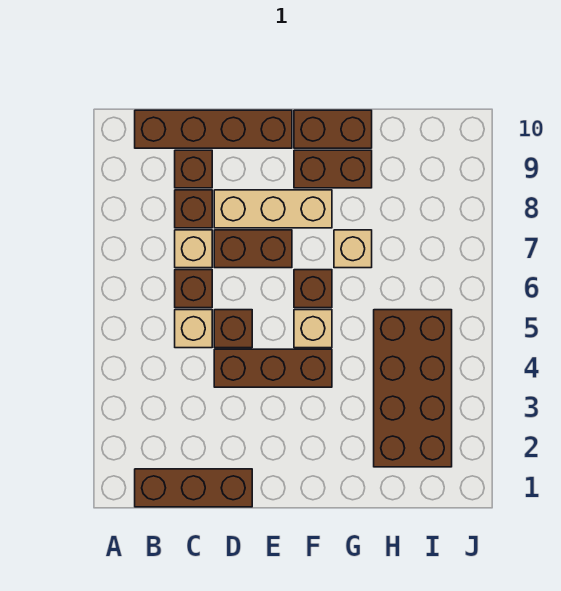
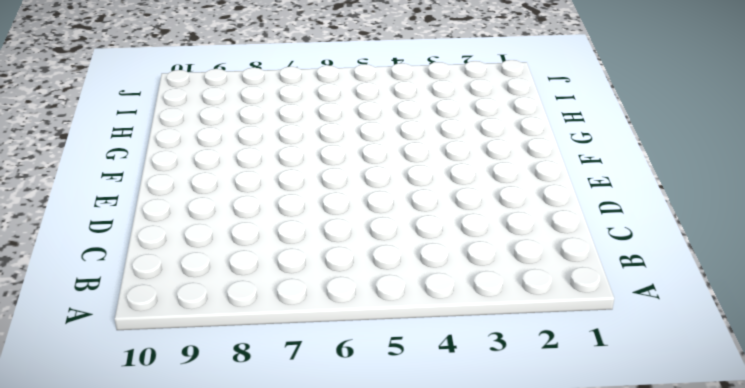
none -> brown 1x3 brick [135,469,252,507]
none -> brown 1x4 brick [135,110,292,148]
none -> tan 1x1 brick [175,310,212,348]

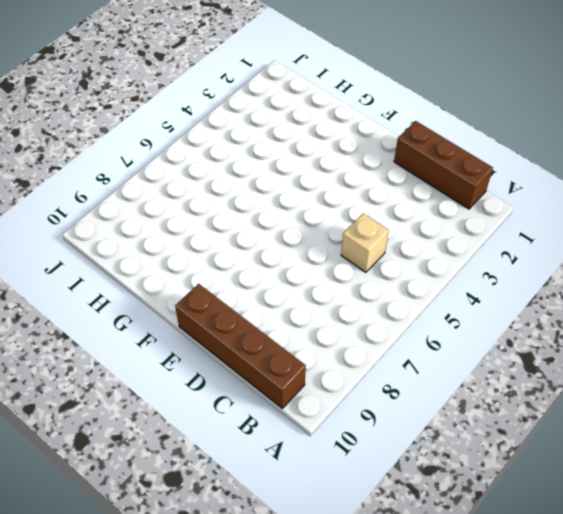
none -> brown 1x1 brick [175,270,212,308]
none -> tan 1x1 brick [175,230,212,268]
none -> brown 1x1 brick [175,190,212,228]

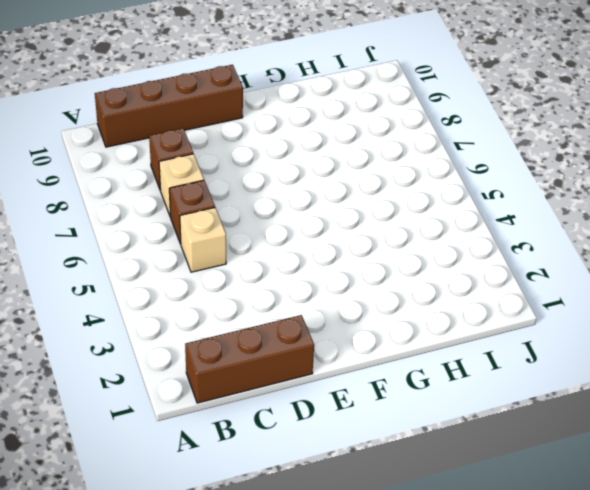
none -> brown 1x1 brick [175,150,212,188]
none -> brown 1x3 brick [214,349,332,387]
none -> brown 1x1 brick [214,310,252,348]

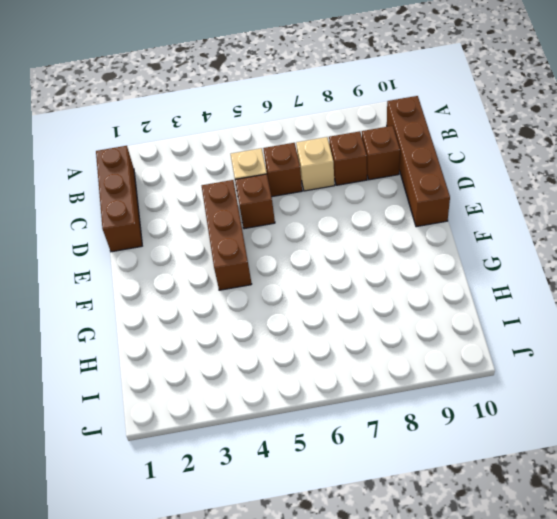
none -> brown 1x2 brick [214,230,292,268]
none -> tan 1x3 brick [214,190,332,228]
none -> tan 1x1 brick [294,310,332,348]

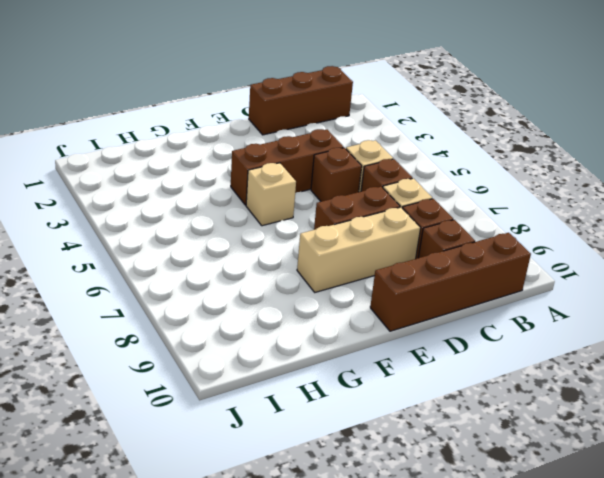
none -> brown 1x1 brick [294,270,332,308]
none -> brown 1x2 brick [294,150,372,188]
none -> brown 1x2 brick [294,110,372,148]

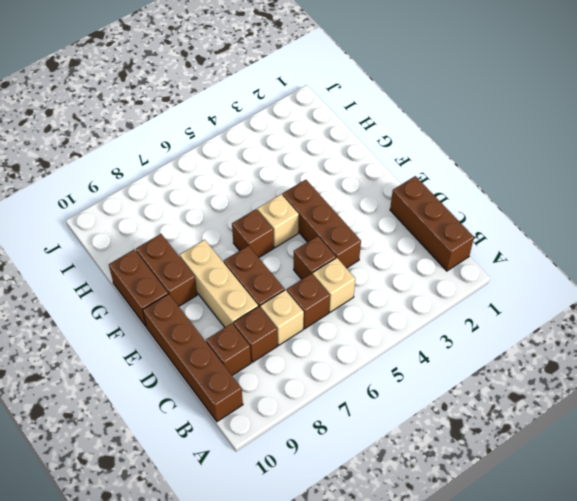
none -> tan 1x1 brick [334,230,372,268]
none -> brown 2x4 brick [374,310,452,467]

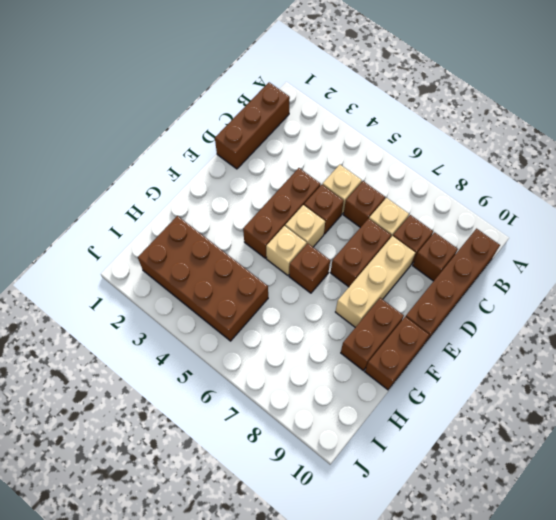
tan 1x1 brick [285,205,325,247] -> tan 1x1 brick moved to [334,230,372,268]

